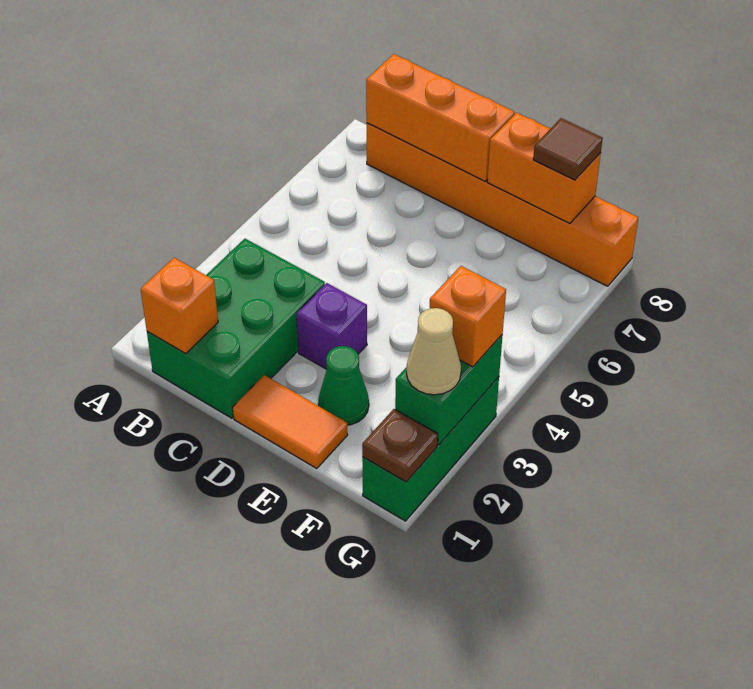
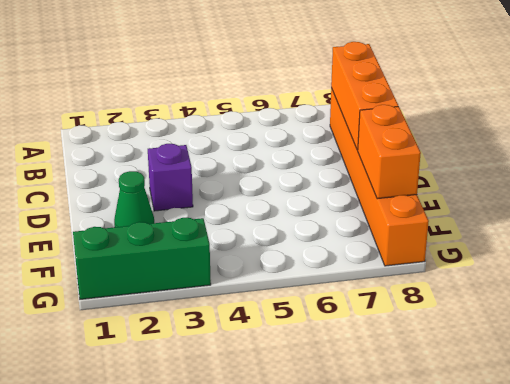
none -> green 2x3 brick [147,239,325,418]
none -> orange 1x2 tile [233,375,348,468]
none -> orange 1x1 brick [141,258,218,354]

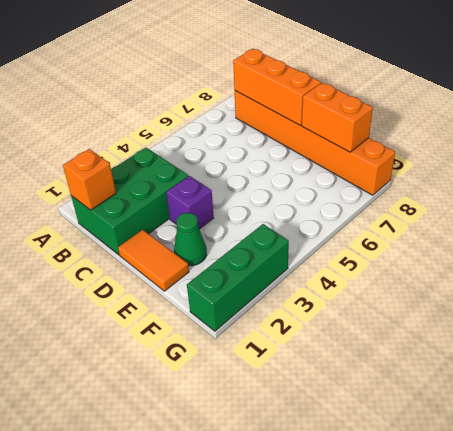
none -> brown 1x1 plate [362,409,438,482]
none -> green 1x2 brick [395,334,503,445]
none -> brown 1x1 tile [533,118,603,180]

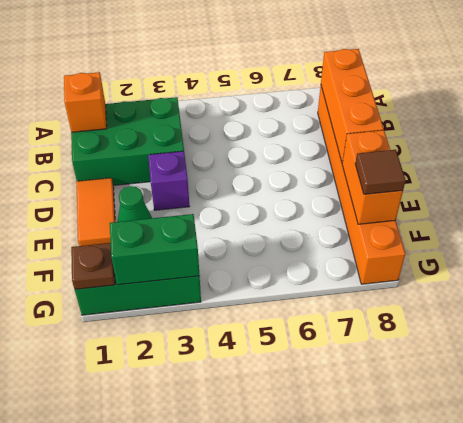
none -> tan 1x1 cone [406,308,461,395]
none -> orange 1x1 brick [430,266,506,367]

